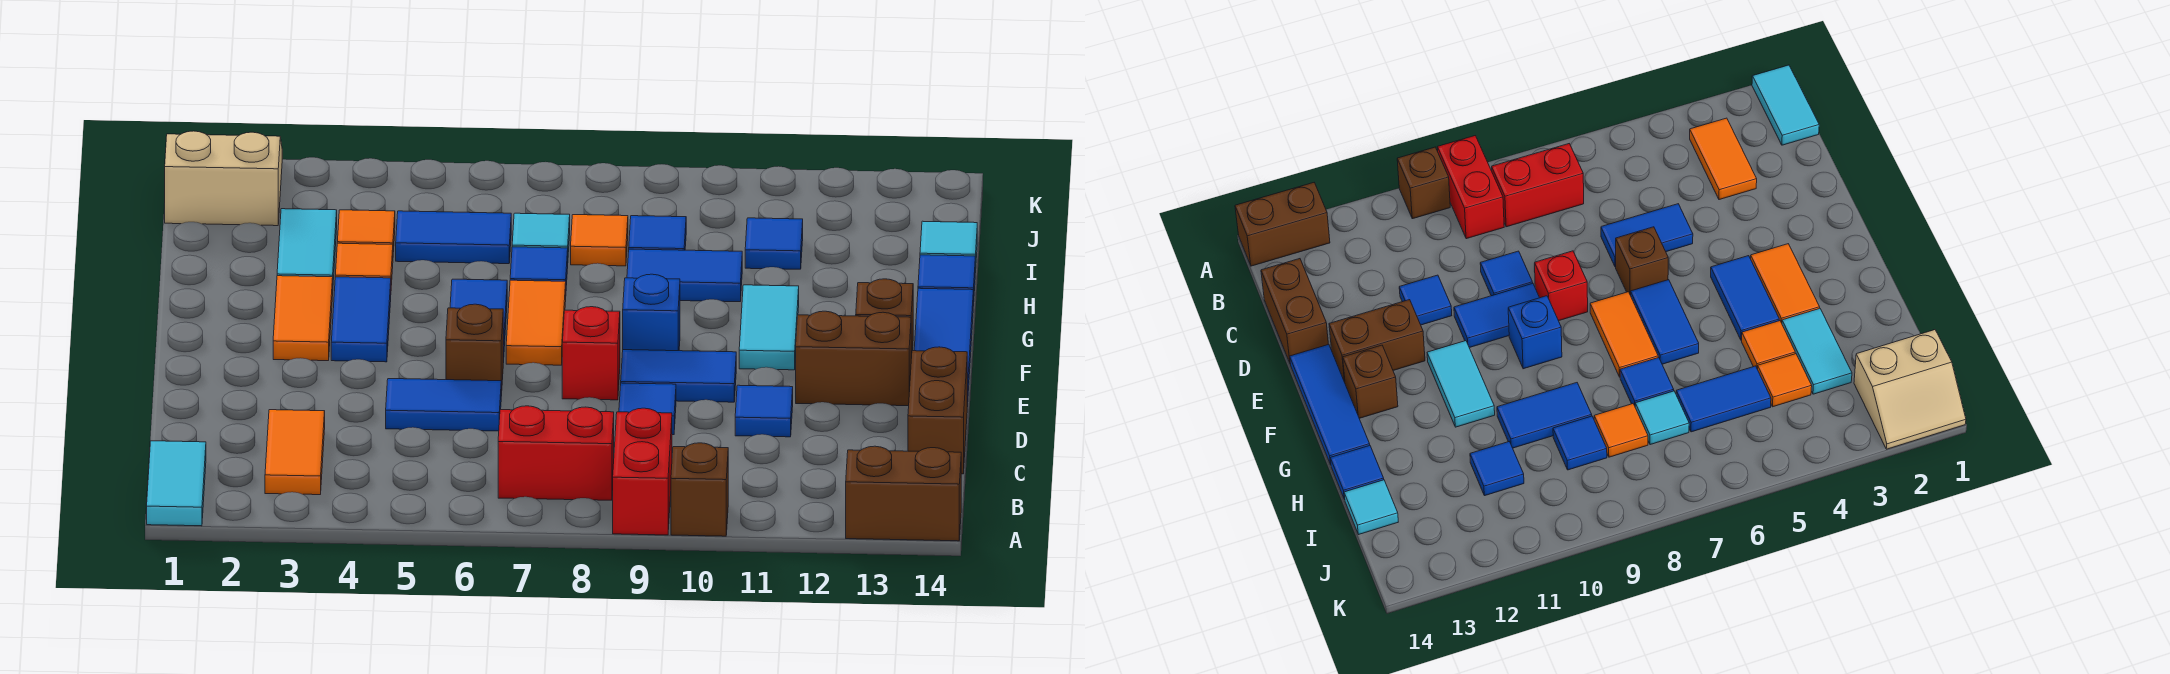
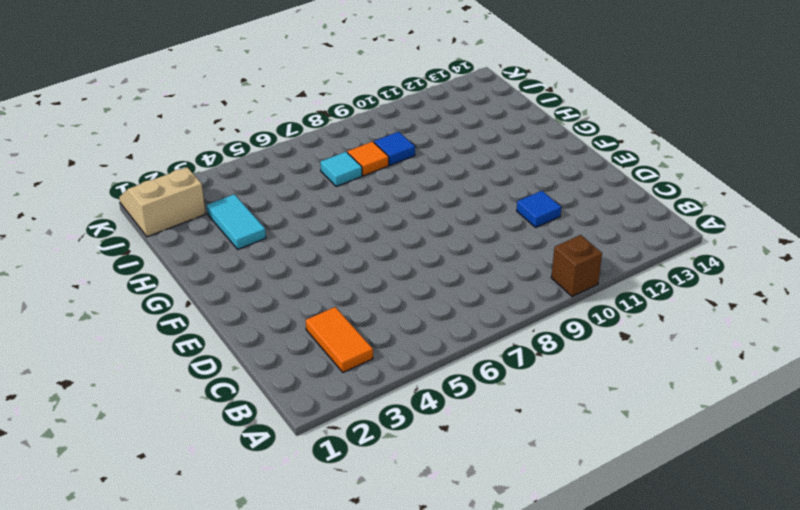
none -> cyan 1x2 tile [147,441,206,526]
none -> red 1x2 brick [613,408,672,535]
none -> brown 1x2 brick [846,446,961,541]
none -> red 1x2 brick [498,406,614,500]

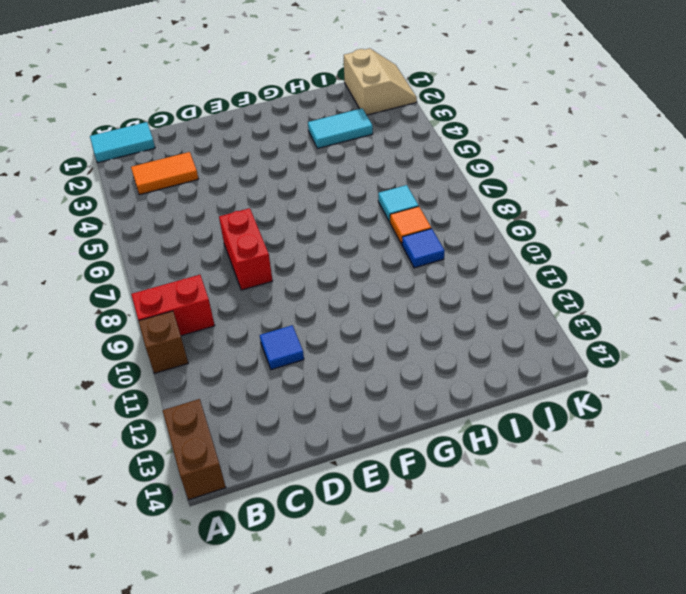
red 1x2 brick [219,208,272,290] -> red 1x2 brick moved to [498,406,614,500]
none -> brown 1x2 brick [908,347,967,474]
none -> blue 1x2 tile [386,379,501,431]
none -> blue 1x1 tile [619,383,676,435]
none -> brown 1x1 brick [446,304,503,396]

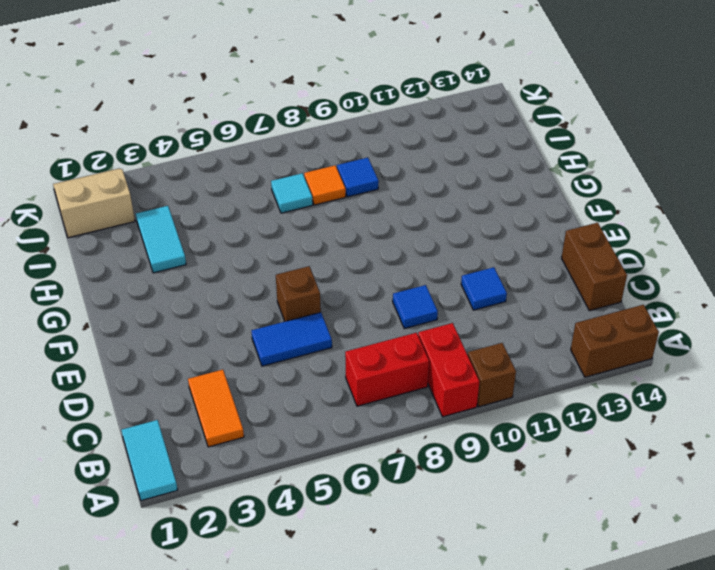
none -> red 1x1 brick [562,307,620,400]
none -> blue 1x2 tile [621,350,736,402]
none -> brown 1x2 brick [796,311,911,406]
none -> blue 1x3 tile [914,288,973,407]

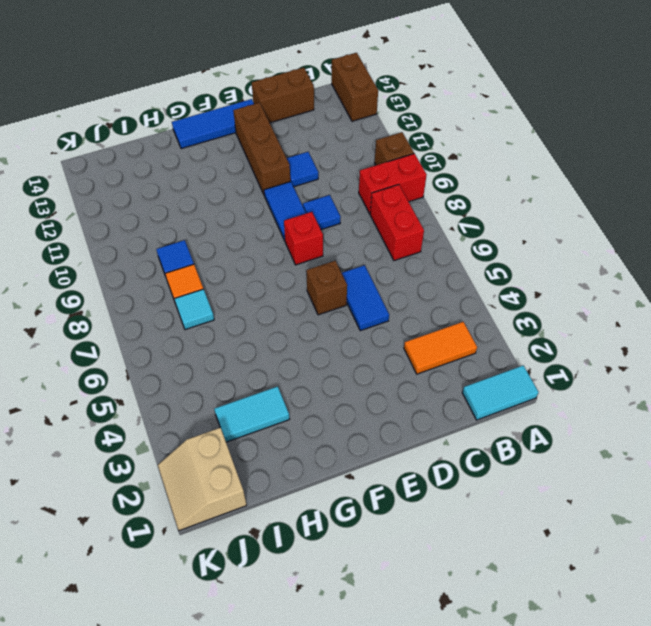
brown 1x3 brick [233,103,290,196] -> brown 1x2 brick [796,311,911,406]
none -> orange 1x2 tile [273,276,333,361]
none -> blue 1x2 tile [331,277,391,362]
none -> blue 1x2 tile [450,279,507,363]
none -> orange 1x2 tile [506,280,566,365]

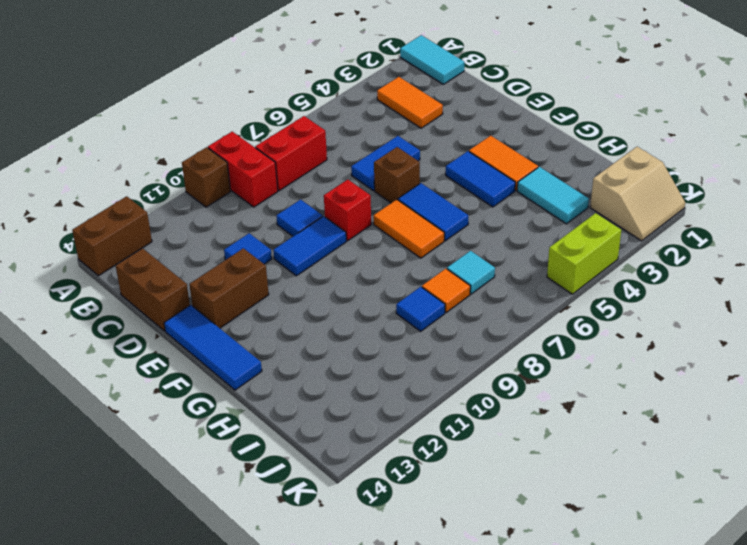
lime 1x2 brick [547,213,621,294] -> none
none -> blue 1x1 brick [623,274,680,351]
none -> cyan 1x2 tile [739,285,799,370]
none -> brown 1x1 brick [856,279,913,358]
none -> orange 1x1 tile [335,243,393,285]

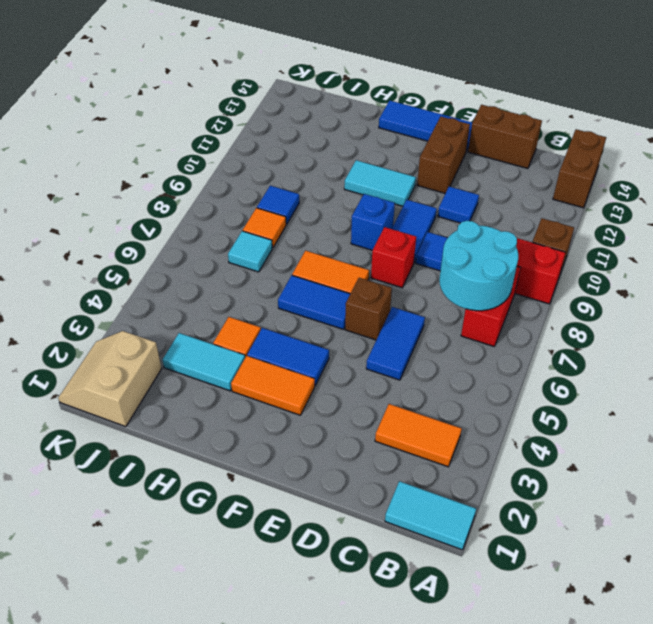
cyan 2x2 round brick [439,221,518,311] -> none
none -> brown 1x1 brick [856,279,913,358]
none -> blue 1x1 tile [510,247,568,285]
none -> blue 1x2 tile [627,249,742,302]
none -> blue 1x1 tile [918,255,975,306]

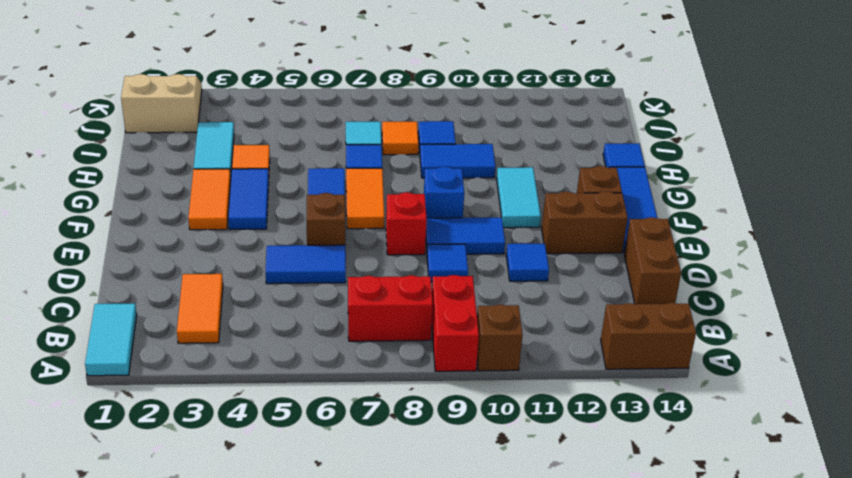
none -> orange 1x1 tile [337,210,395,252]
none -> blue 1x2 tile [396,211,511,264]
none -> blue 1x1 tile [745,218,803,269]
none -> cyan 1x1 tile [920,221,977,273]

